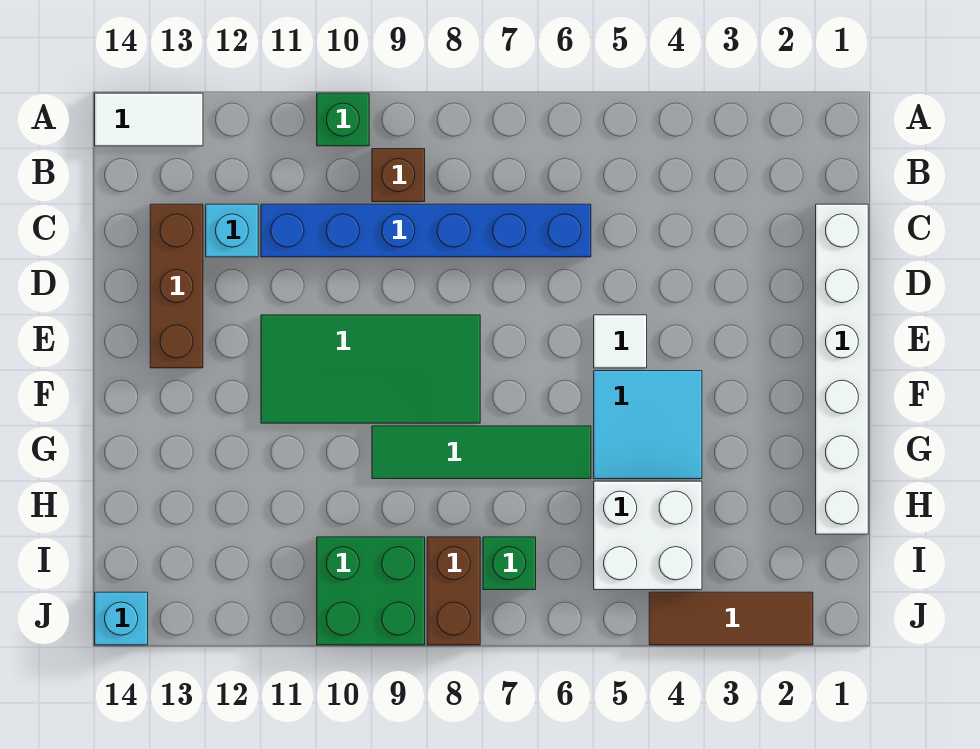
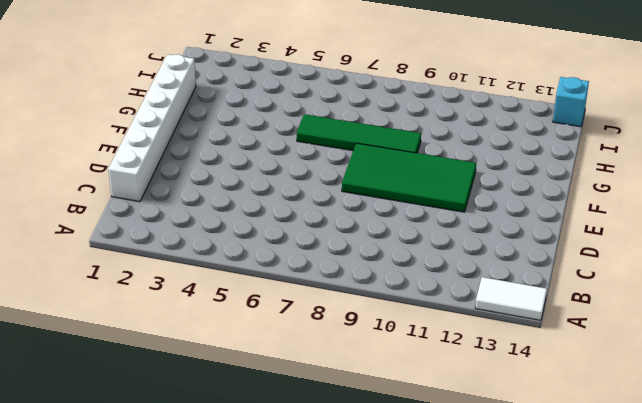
none -> green 1x1 brick [317,93,369,146]
none -> brown 1x1 brick [372,149,425,202]
none -> blue 1x6 brick [261,204,591,257]

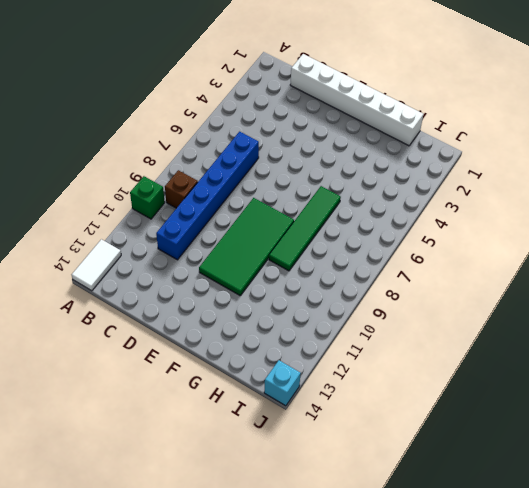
none -> cyan 1x1 brick [206,204,258,257]
none -> brown 1x3 brick [150,204,203,368]
none -> white 1x1 tile [594,315,647,368]

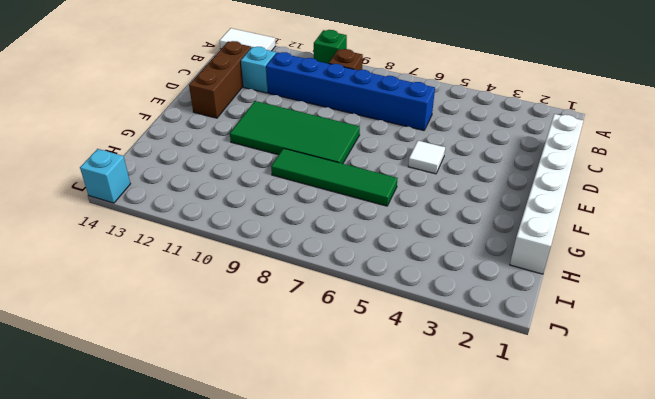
none -> cyan 2x2 tile [594,371,702,479]
none -> white 2x2 brick [594,481,702,590]
none -> green 1x1 brick [483,537,536,590]

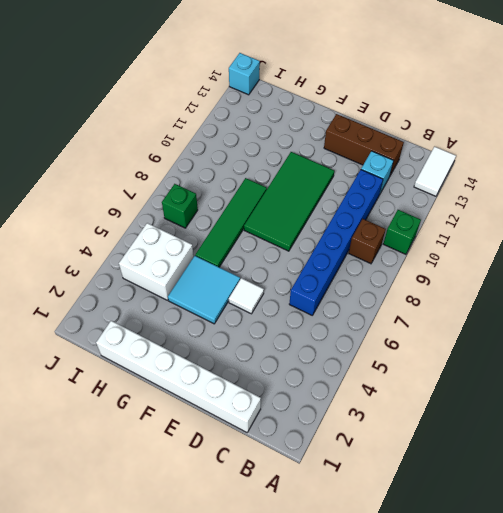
none -> brown 1x2 brick [427,537,480,645]
none -> green 2x2 brick [317,537,425,645]
none -> brown 1x3 tile [649,592,813,645]

